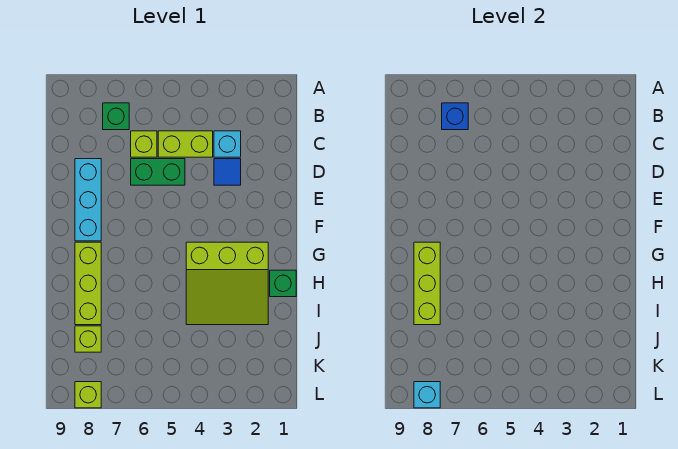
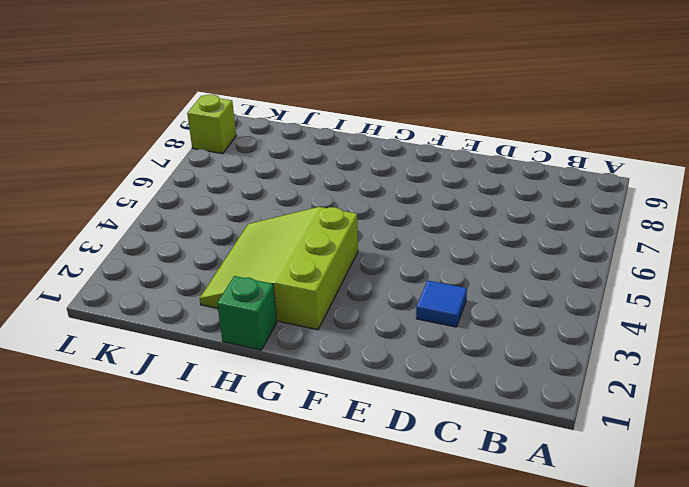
none -> green 1x1 brick [103,103,129,130]
none -> cyan 1x1 brick [214,131,241,157]
none -> lime 1x2 brick [158,131,213,157]

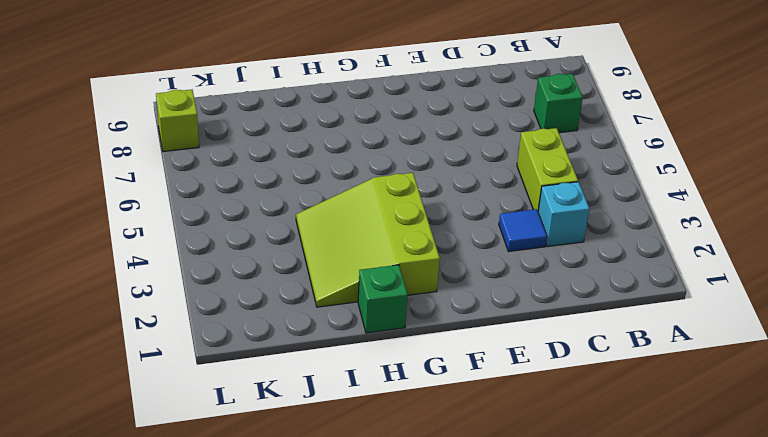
none -> lime 1x1 brick [131,131,157,157]
none -> green 1x2 brick [131,159,185,185]
none -> cyan 1x3 brick [75,159,101,241]

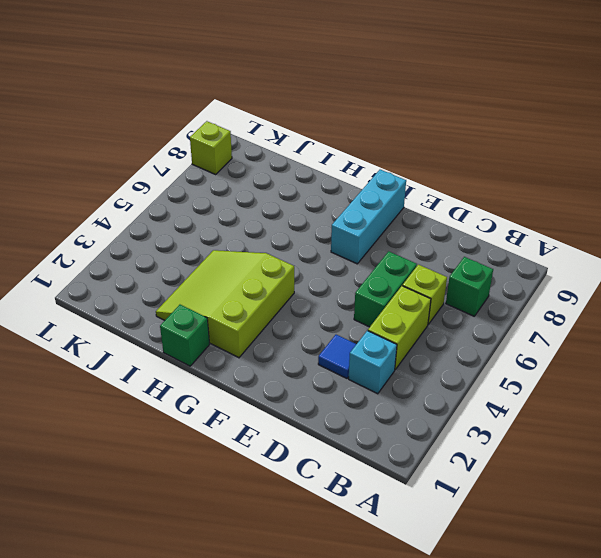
cyan 1x3 brick [331,170,406,264] -> cyan 1x3 brick turned to [75,159,101,241]
none -> lime 1x3 brick [75,242,101,325]
none -> lime 1x1 brick [75,326,101,352]
none -> blue 1x1 brick [442,103,468,130]

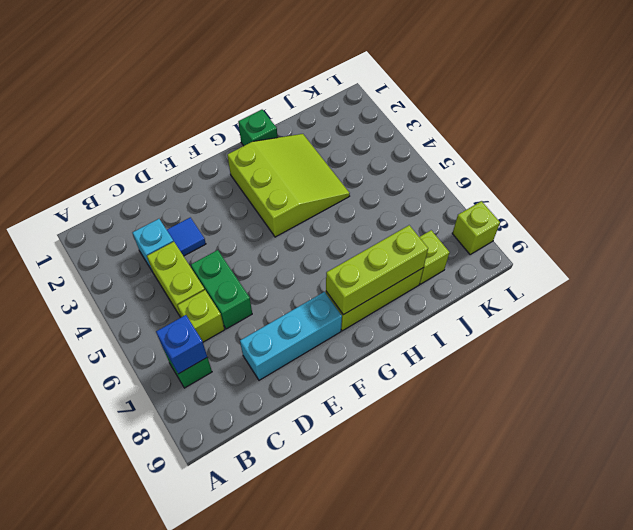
none -> cyan 1x1 brick [414,382,440,408]

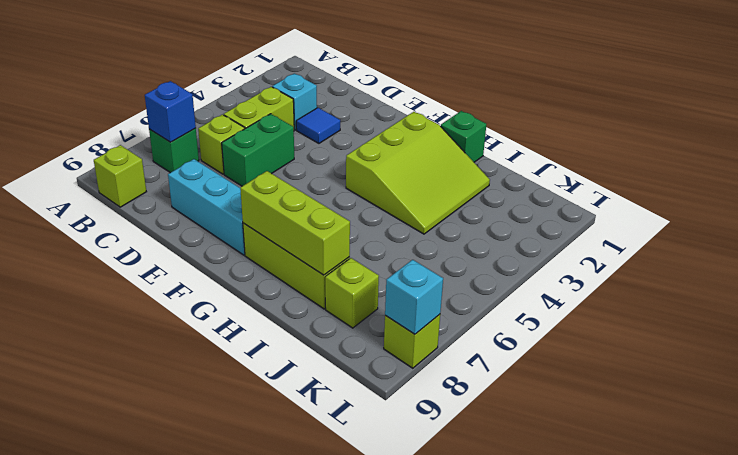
lime 1x1 brick [94,145,146,207] -> none

